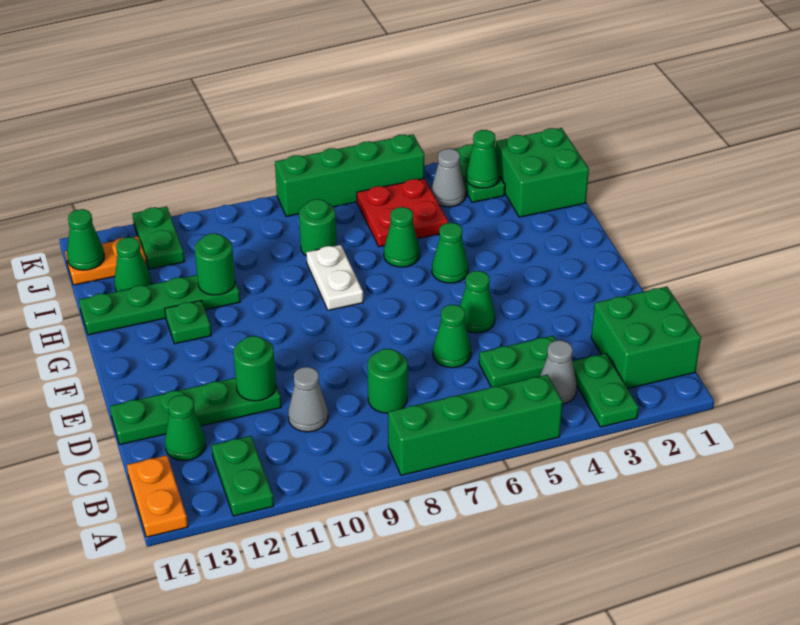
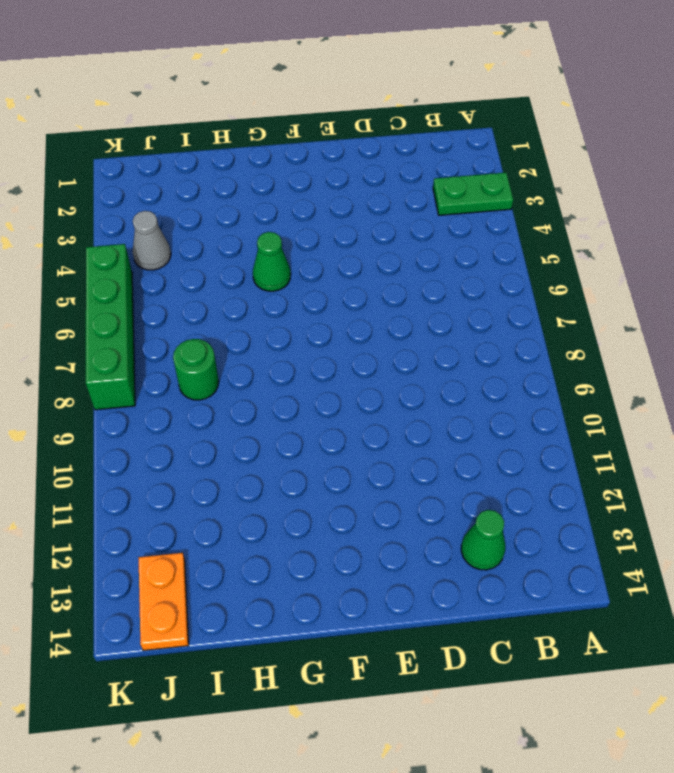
none -> green 1x4 brick [388,375,563,475]
none -> green 1x2 plate [212,436,274,516]
none -> orange 1x2 plate [127,455,188,537]
none -> green 2x2 brick [591,287,701,388]

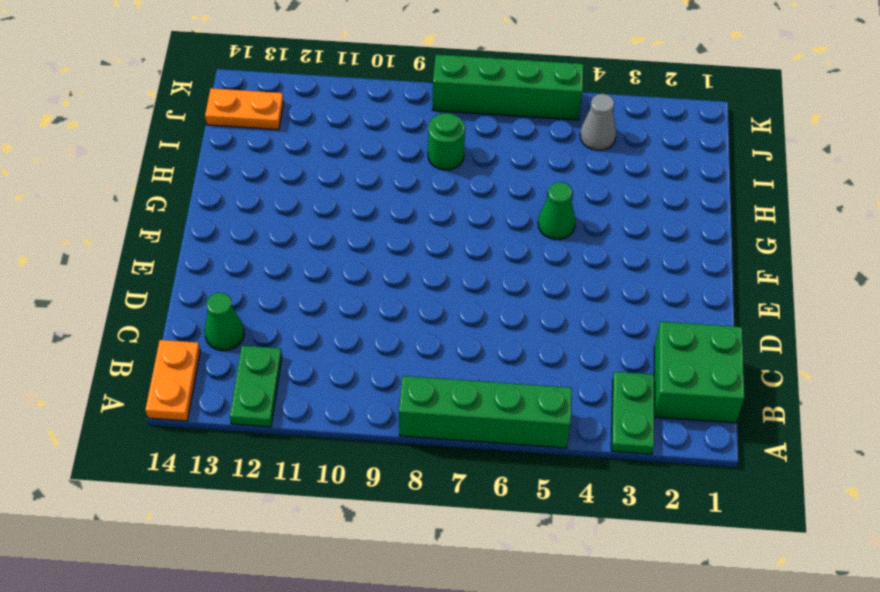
none -> grey 1x1 cone [540,340,577,404]
none -> green 1x2 plate [479,336,556,387]
none -> green 1x1 round brick [368,349,408,413]
none -> grey 1x1 cone [288,367,328,432]

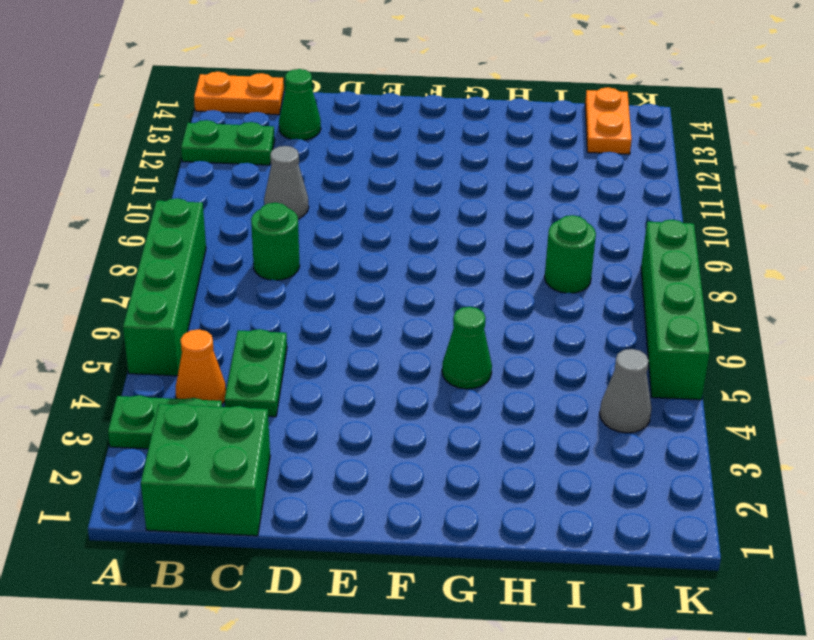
orange 1x1 cone [176,329,226,404] -> grey 1x1 cone [540,340,577,404]
none -> green 1x1 cone [433,305,471,368]
none -> green 1x4 plate [110,378,281,445]
none -> green 1x1 cone [460,271,495,333]
none -> white 1x2 plate [306,245,363,310]

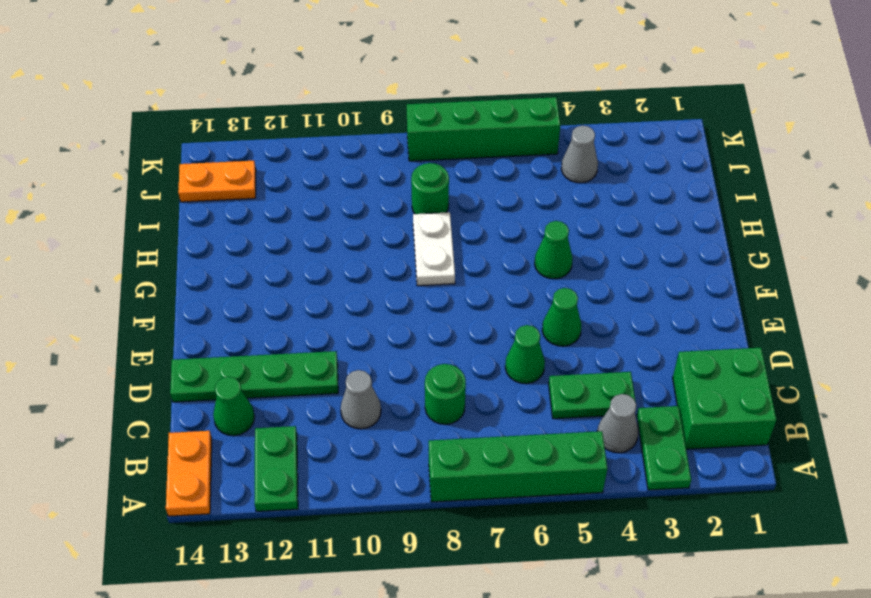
none -> green 1x1 plate [165,301,211,344]
none -> green 1x1 cone [384,207,420,267]
none -> green 1x4 plate [79,275,240,335]
none -> green 2x2 brick [495,128,589,217]

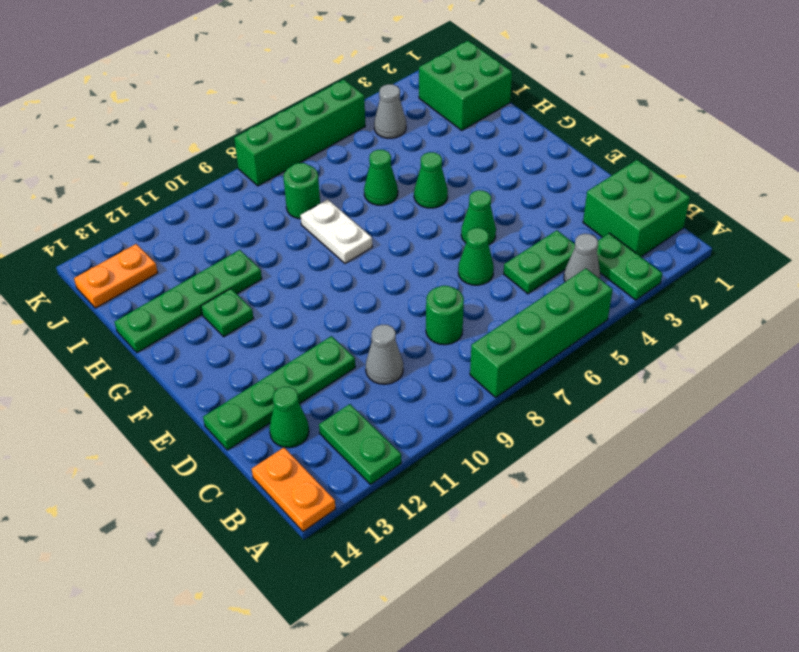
none -> red 2x2 plate [357,178,448,247]
none -> green 1x1 cone [114,237,152,292]
none -> green 1x2 plate [454,144,505,202]
none -> green 1x2 plate [132,207,185,269]

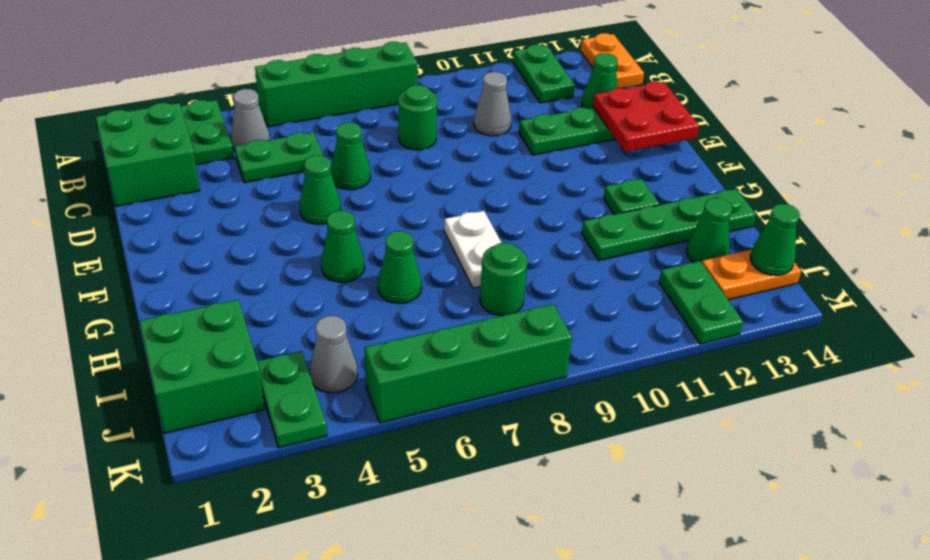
red 2x2 plate [593,82,699,152] -> red 2x2 plate moved to [357,178,448,247]
none -> green 1x1 round brick [233,336,276,401]
none -> green 1x1 round brick [195,233,235,295]
none -> green 1x1 cone [465,130,500,188]

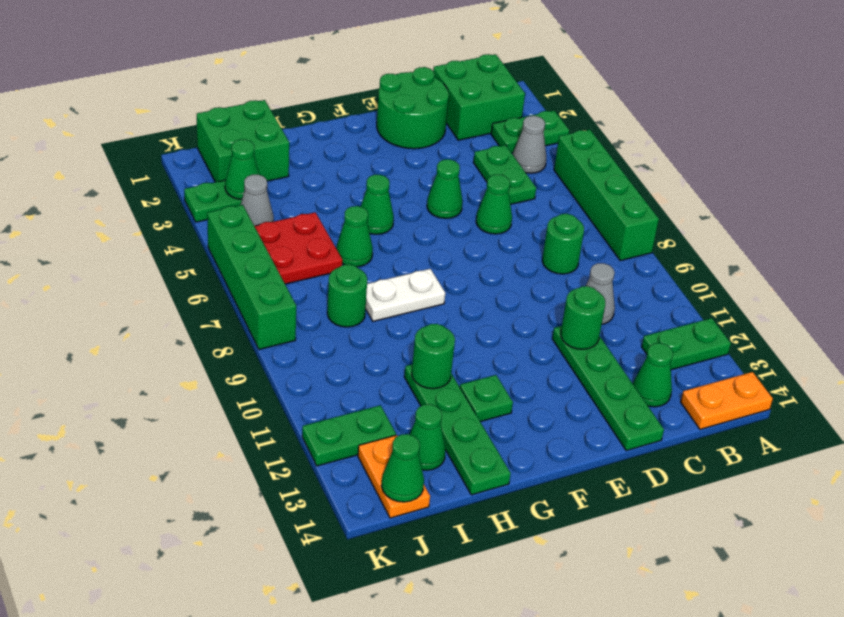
green 2x2 round brick [377,67,449,149] -> none

